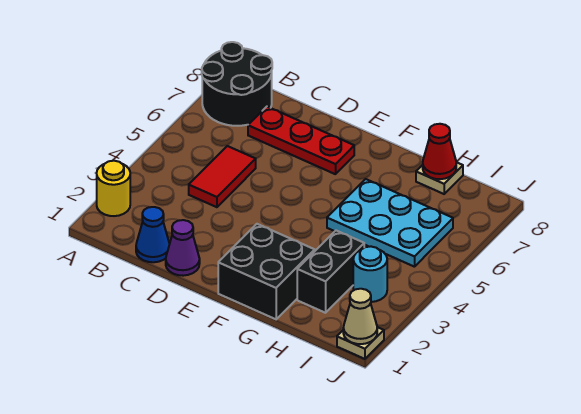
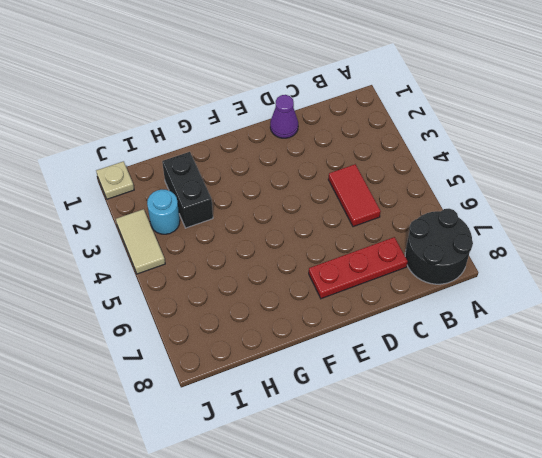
tan 1x2 tile [116,209,165,274] -> none
none -> yellow 1x1 round brick [97,161,130,216]
none -> blue 1x1 cone [136,207,170,262]
none -> black 2x2 brick [218,224,315,319]

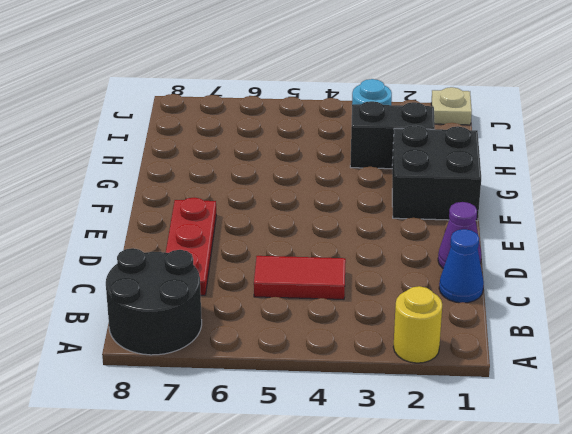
none -> cyan 2x3 plate [327,179,453,267]
none -> tan 1x1 plate [416,162,463,194]
none -> red 1x1 cone [423,124,456,179]

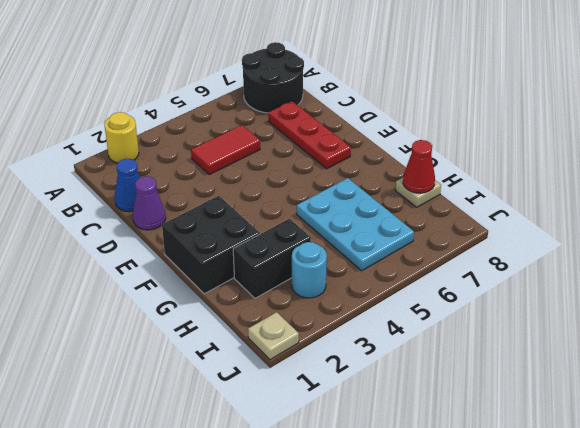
none -> tan 1x1 cone [343,289,377,344]

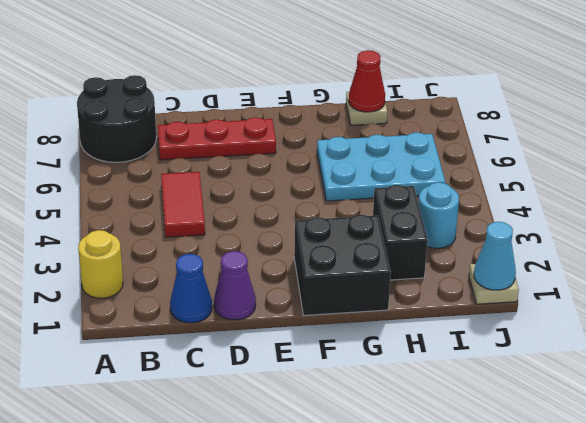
cyan 1x1 cone [474,222,516,290] -> tan 1x1 cone [343,289,377,344]

